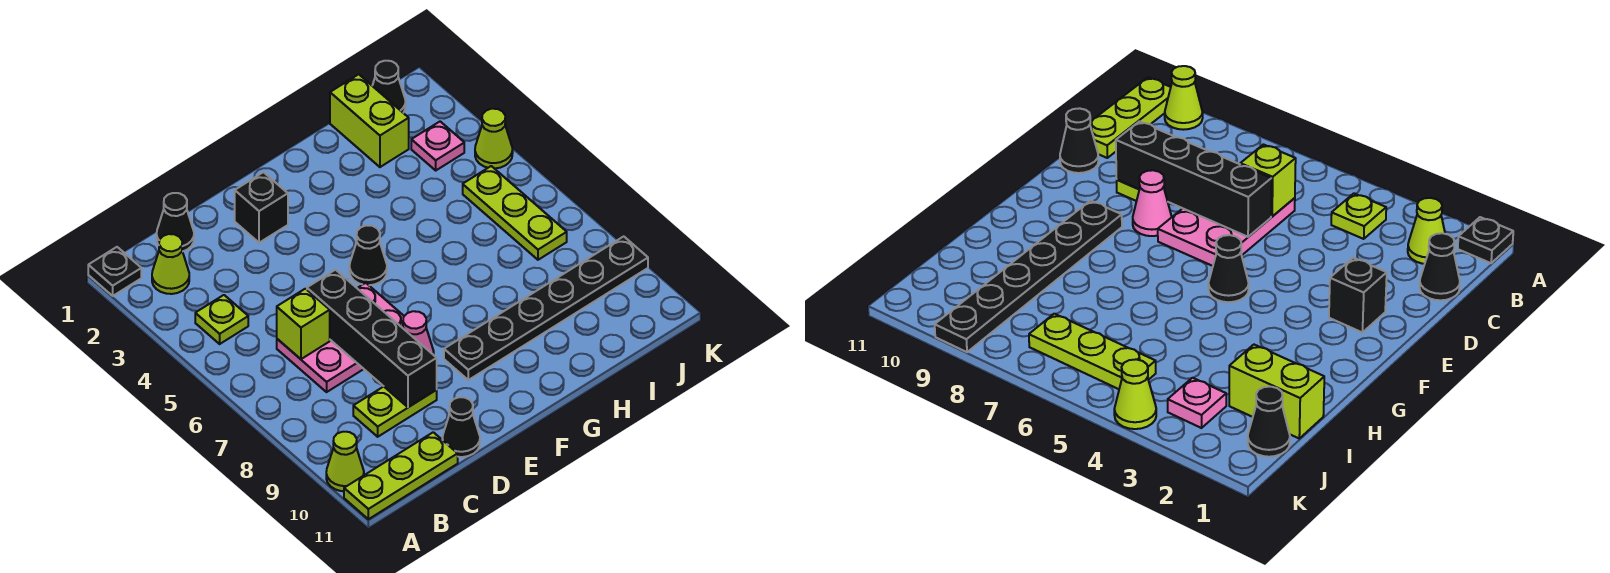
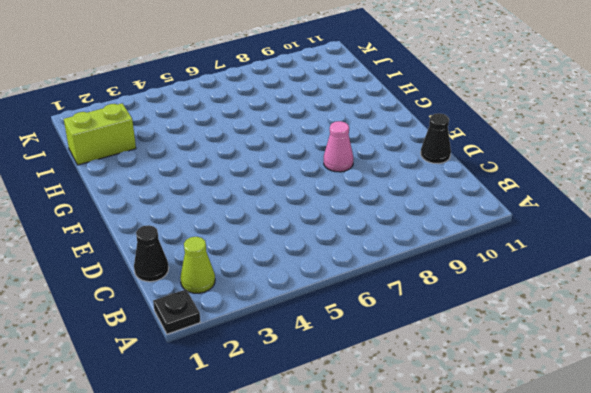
none -> lime 1x1 cone [326,432,364,491]
none -> lime 1x3 plate [344,432,458,519]
none -> lime 1x1 plate [195,295,248,344]

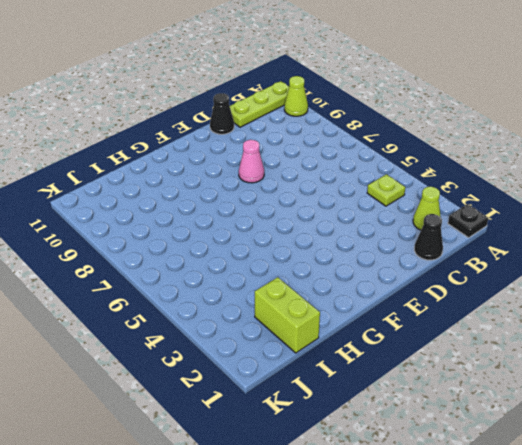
none -> pink 2x3 plate [277,283,404,392]
none -> lime 1x2 plate [353,387,437,437]
none -> black 1x1 brick [235,172,288,243]

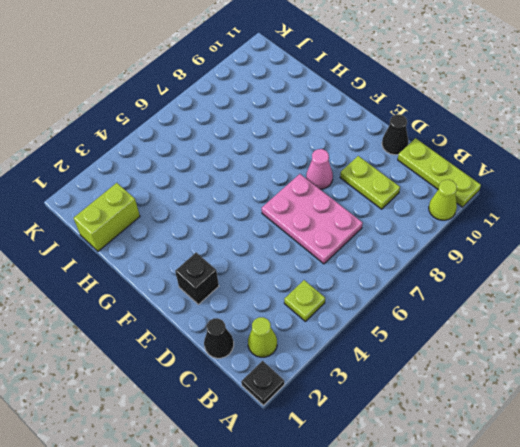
none -> black 1x1 cone [349,225,387,285]
none -> black 1x6 plate [444,236,648,380]
none -> black 1x1 cone [372,61,406,113]

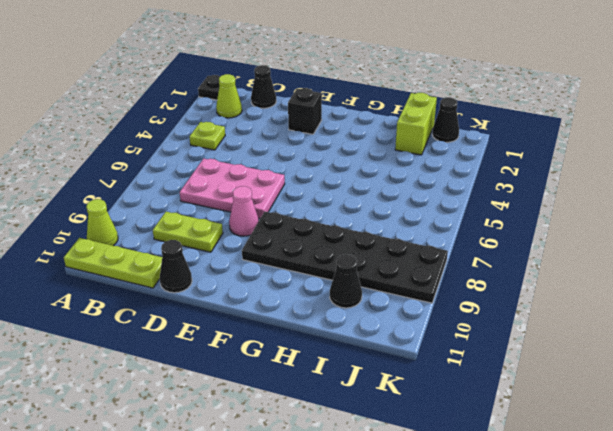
black 2x6 plate [242,212,448,303] -> black 1x6 plate [444,236,648,380]
black 1x1 cone [330,254,362,308] -> black 1x1 cone moved to [349,225,387,285]
none -> pink 1x1 plate [411,122,464,170]
none -> lime 1x3 plate [463,166,567,260]
none -> lime 1x1 cone [475,109,513,168]

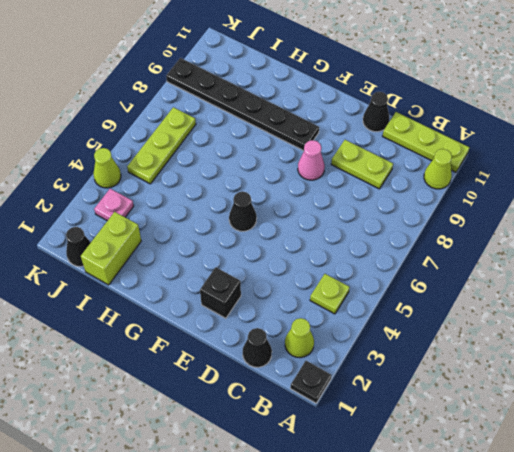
none -> pink 2x3 plate [277,283,404,392]
none -> lime 1x1 brick [277,289,330,359]
none -> black 1x4 brick [307,270,437,407]

